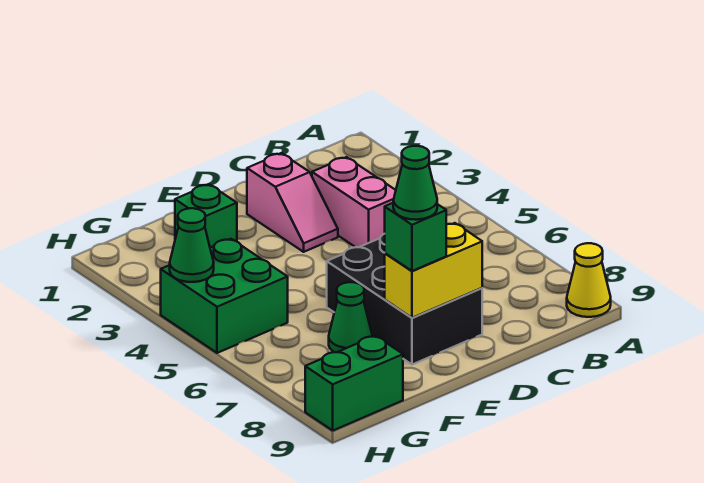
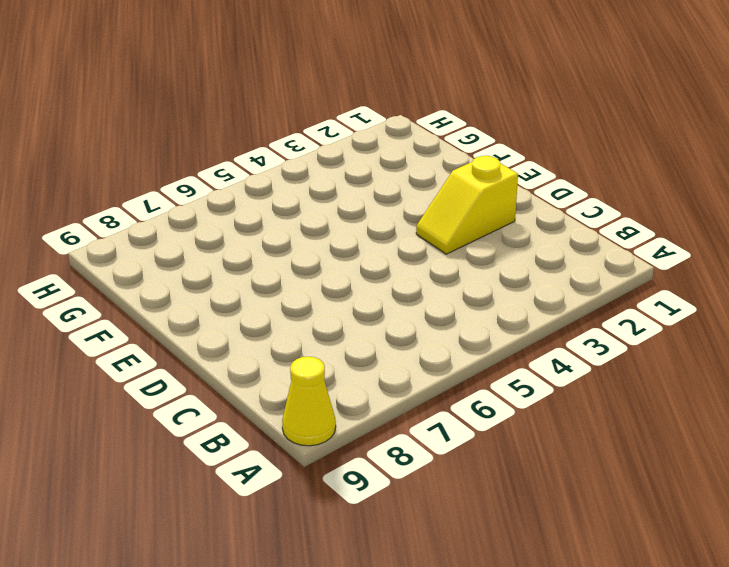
yellow 1x2 slope [416,155,518,254] -> pink 1x2 slope [247,153,338,252]
none -> pink 1x2 brick [312,157,396,247]
none -> black 2x3 brick [327,234,482,365]
none -> green 1x1 brick [175,184,237,247]

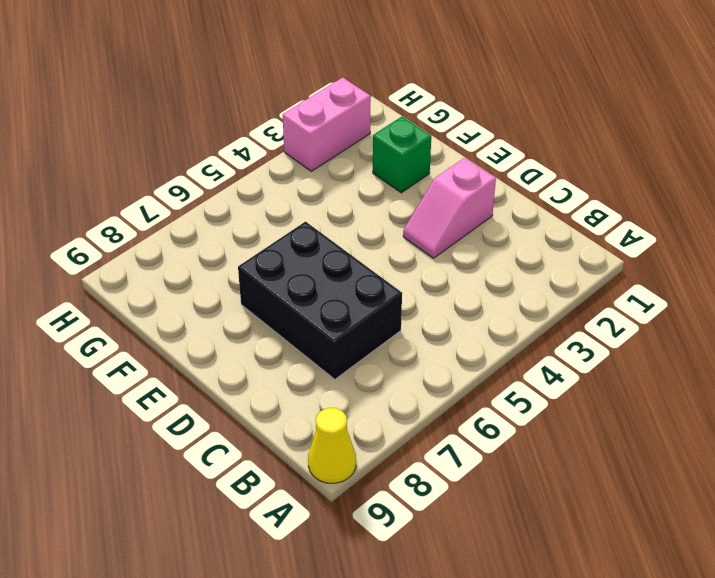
black 2x3 brick [238,222,402,379] -> black 2x3 brick turned to [327,234,482,365]
pink 1x2 brick [283,77,371,171] -> pink 1x2 brick moved to [312,157,396,247]
none -> green 1x1 cone [329,282,372,352]
none -> green 2x2 brick [161,239,288,353]
none -> green 1x2 brick [305,336,403,430]

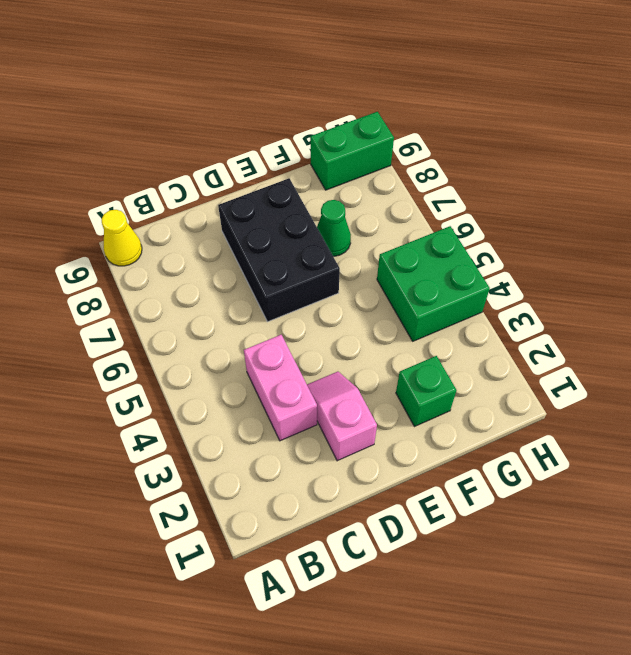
none -> yellow 1x2 brick [385,223,482,318]
none -> green 1x1 cone [170,208,214,282]
none -> green 1x1 brick [385,203,446,271]

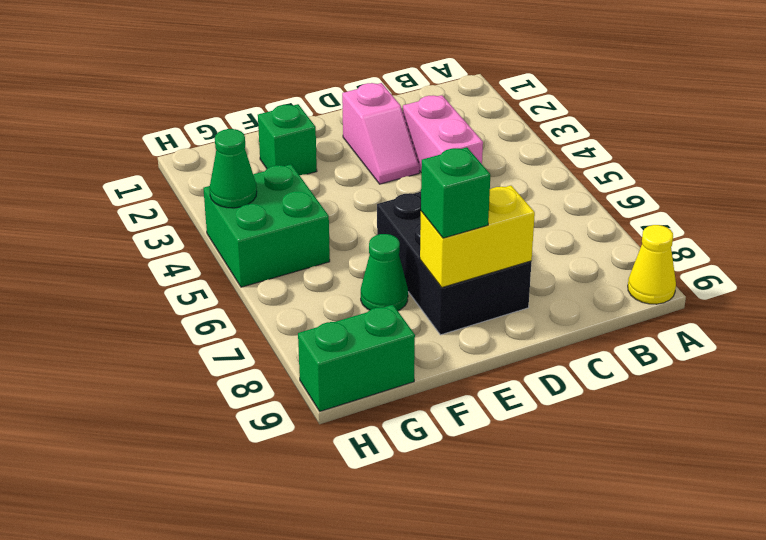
none -> green 1x1 cone [393,146,437,220]

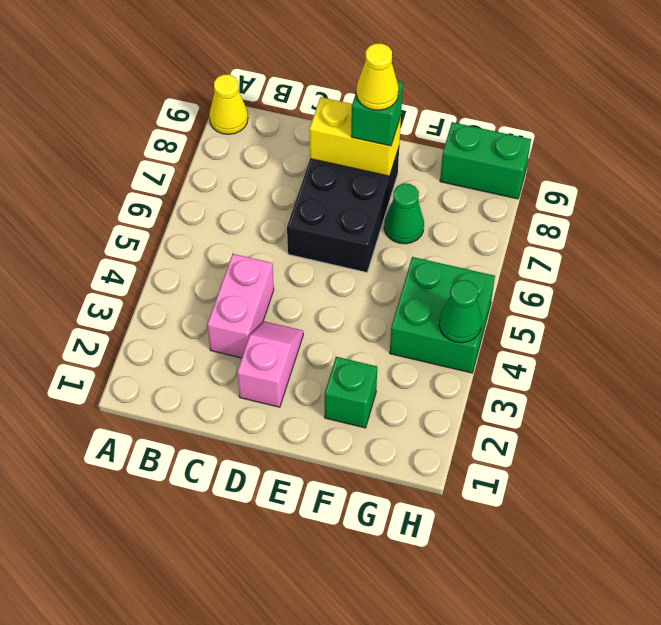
yellow 1x1 cone [356,44,399,110] -> green 1x1 cone [393,146,437,220]

